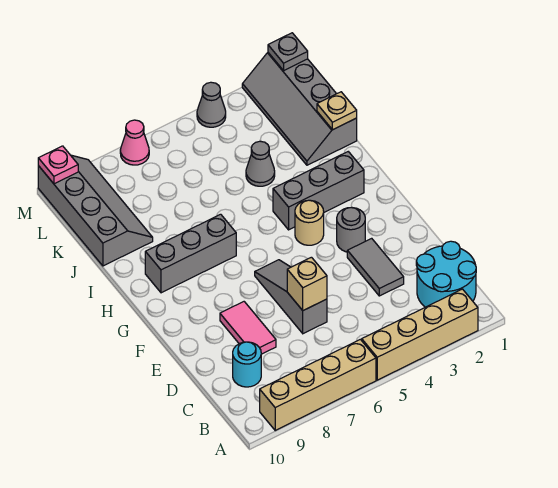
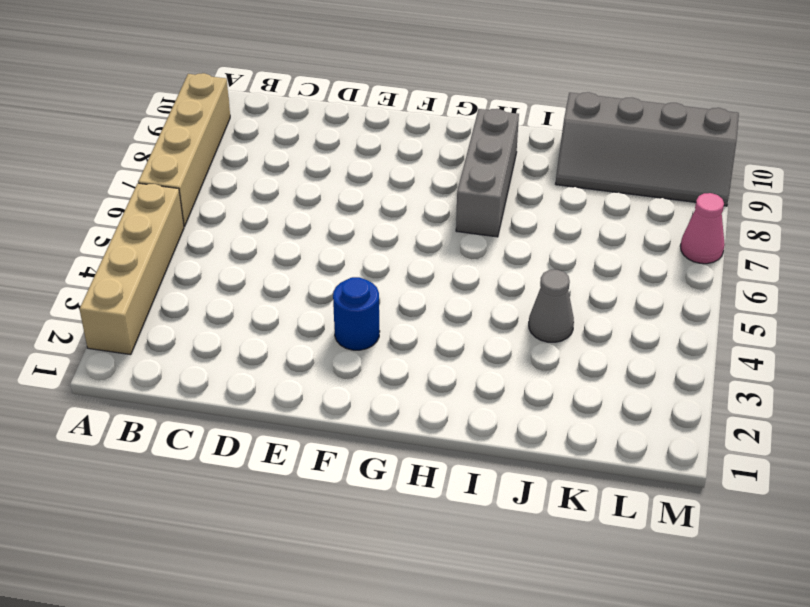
blue 1x1 round brick [333,277,380,350] -> grey 1x1 round brick [337,207,365,252]
none -> cyan 2x2 round brick [416,241,476,307]
none -> cyan 1x1 round brick [233,342,261,387]
none -> grey 1x2 tile [347,238,404,296]

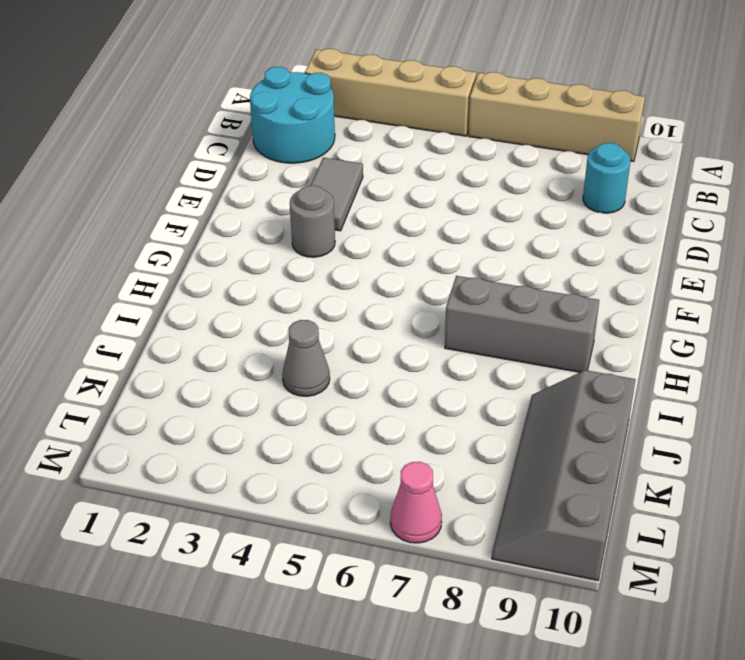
none -> grey 1x3 slope [255,260,327,334]
none -> pink 1x2 tile [220,302,276,354]
none -> tan 1x1 round brick [295,200,324,245]

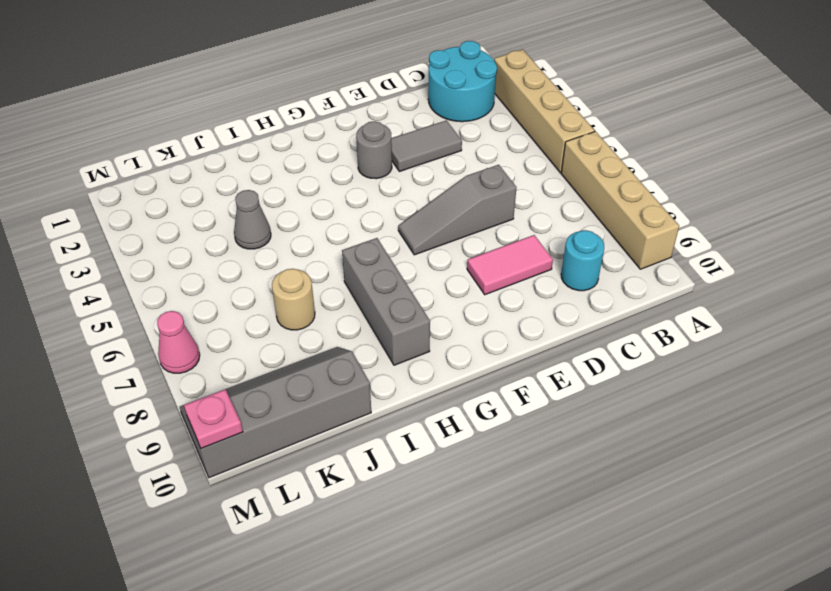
tan 1x1 round brick [272,269,315,330] -> tan 1x1 round brick moved to [295,200,324,245]
none -> grey 1x3 brick [273,152,364,230]
none -> grey 2x4 slope [242,53,357,165]
none -> grey 1x1 cone [197,82,226,127]

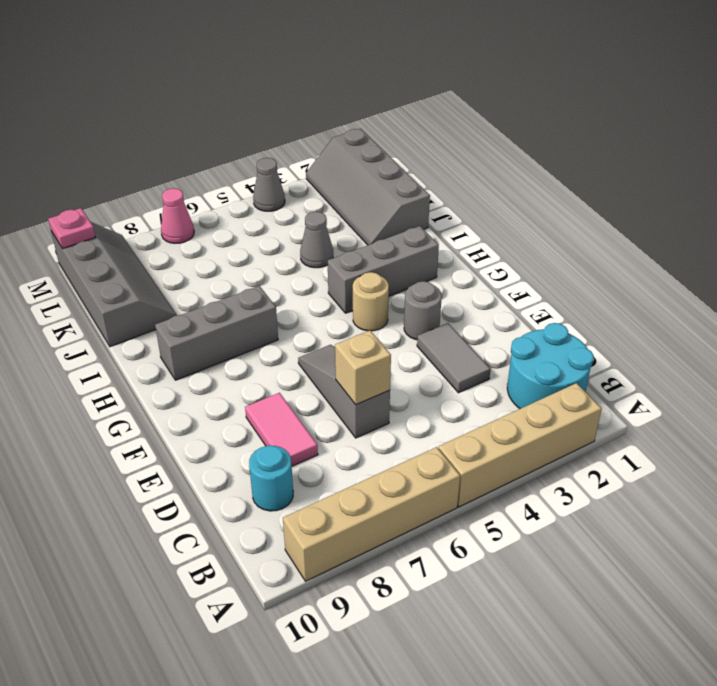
none -> tan 1x1 plate [317,92,357,130]
none -> grey 1x1 plate [268,33,308,70]

